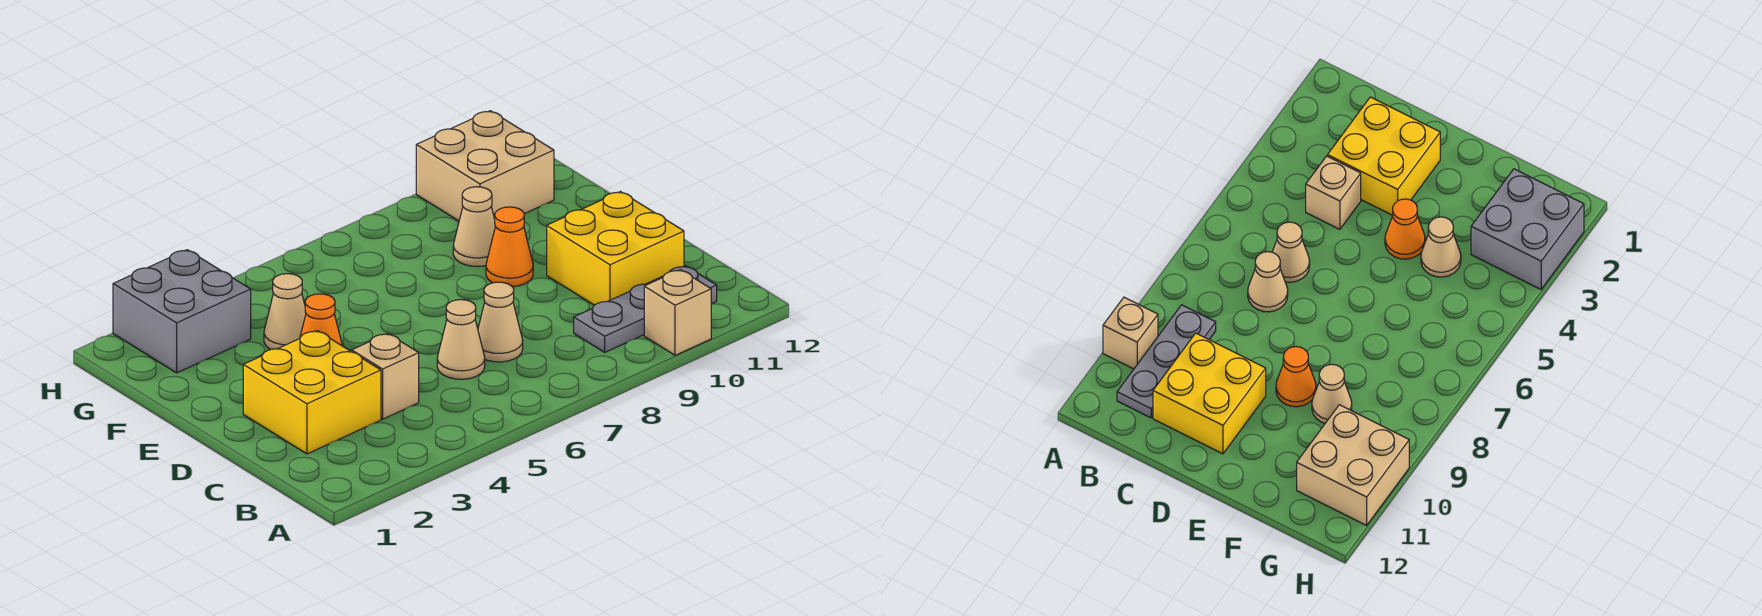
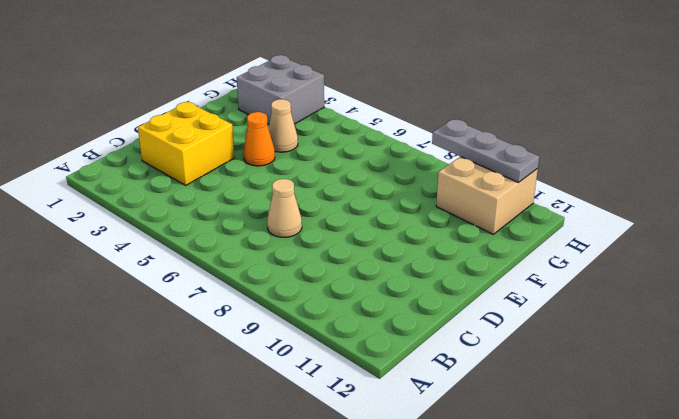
grey 1x3 plate [432,119,539,182] -> grey 1x3 plate moved to [574,266,717,352]
none -> tan 1x1 brick [644,270,711,355]
none -> tan 1x1 brick [352,333,419,419]
none -> tan 1x1 cone [437,300,485,379]

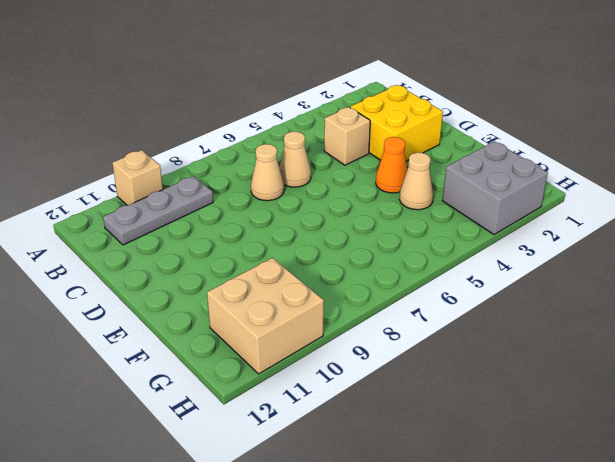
none -> yellow 2x2 brick [547,192,684,305]
none -> orange 1x1 cone [486,207,533,287]
none -> tan 1x1 cone [453,187,495,266]

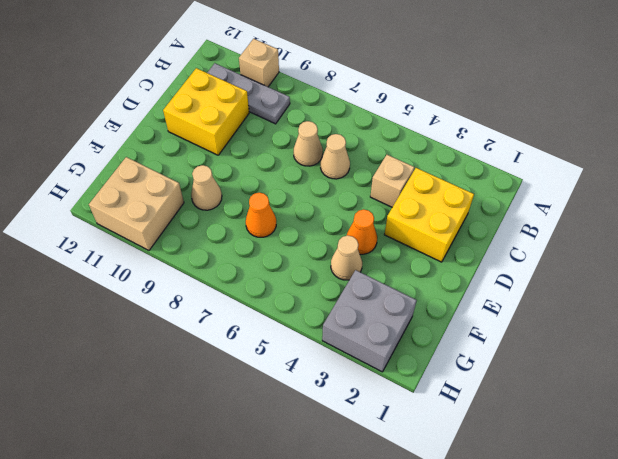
orange 1x1 cone [246,193,276,237] -> orange 1x1 cone moved to [486,207,533,287]

